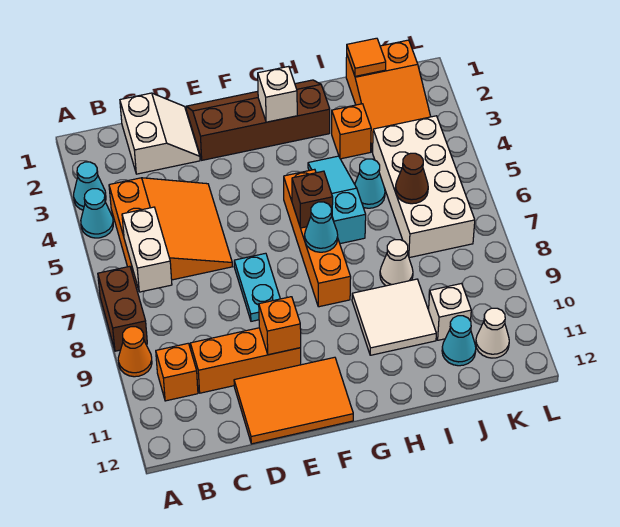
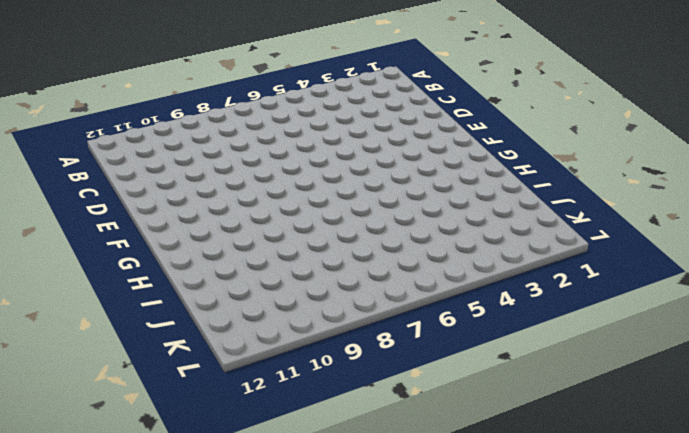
none -> cyan 1x1 cone [74,162,106,210]
none -> cyan 1x1 cone [81,189,113,238]
none -> brown 1x2 brick [98,266,147,351]

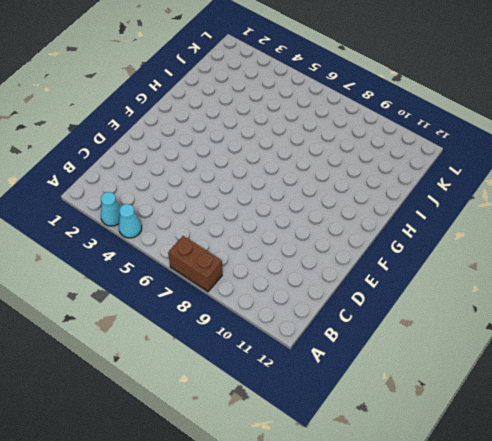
none -> orange 1x1 cone [118,327,152,377]
none -> orange 3x3 slope [109,178,232,288]
none -> orange 1x1 brick [156,343,198,401]

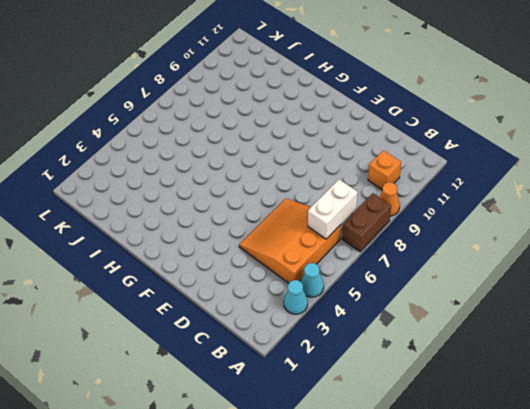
none -> white 2x2 slope [120,93,200,174]
none -> orange 1x3 brick [190,328,301,393]
none -> orange 2x3 tile [234,357,353,444]

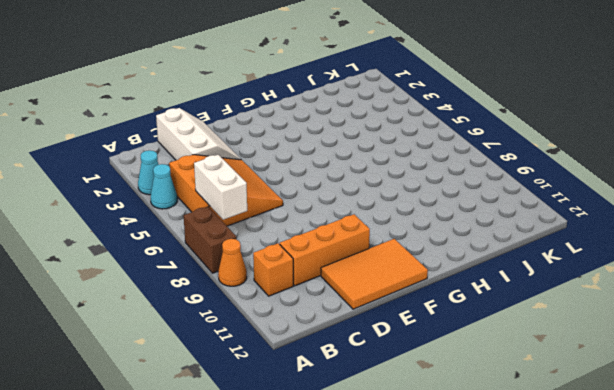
white 2x3 slope [156,108,241,160] -> white 2x2 slope [120,93,200,174]
none -> brown 2x4 slope [186,80,330,160]
none -> cyan 1x2 plate [234,253,280,321]
none -> orange 1x4 brick [284,169,351,307]

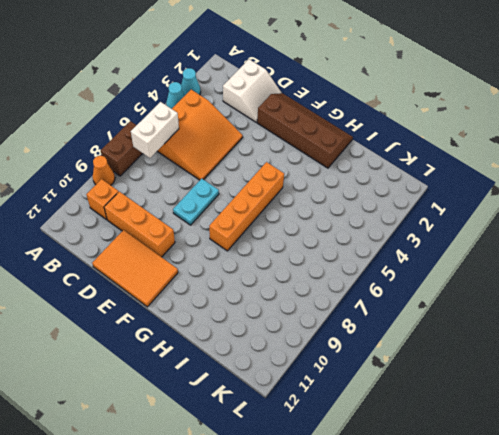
none -> cyan 1x3 slope [308,156,366,244]
none -> white 2x2 tile [352,279,436,355]
none -> orange 1x1 brick [332,104,371,159]

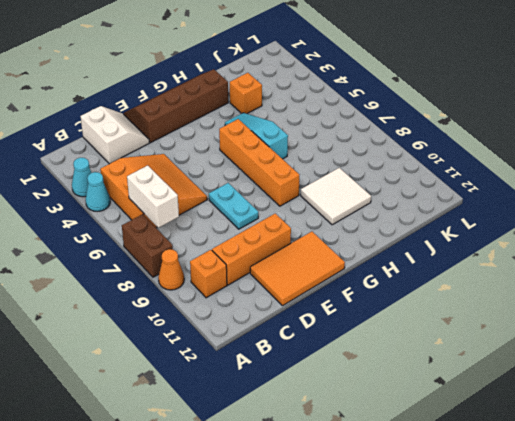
none -> cyan 1x1 cone [355,159,385,208]
none -> white 1x1 cone [380,240,413,286]
none -> orange 2x3 slope [346,40,431,152]

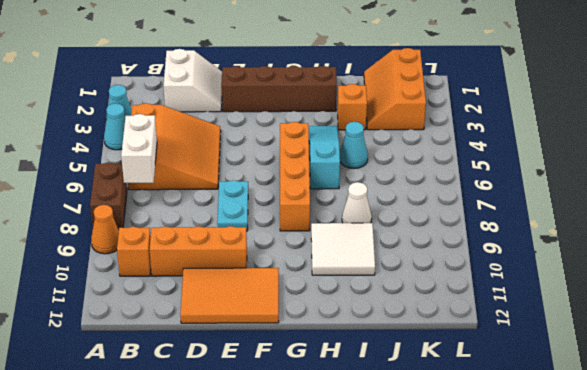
orange 2x3 slope [364,48,426,130] -> orange 2x3 slope turned to [346,40,431,152]
none -> white 2x4 brick [373,116,475,258]
none -> white 1x1 brick [429,283,471,340]
none -> cyan 1x1 cone [442,316,476,366]

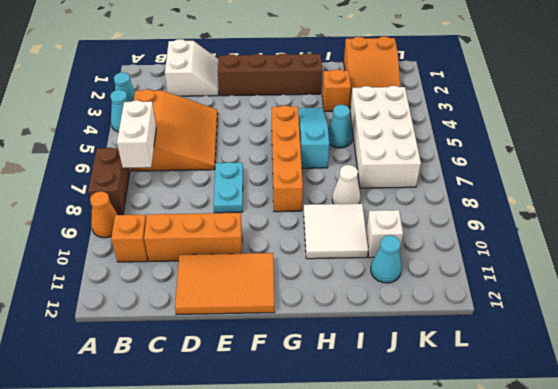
none -> white 1x1 cone [476,308,509,358]
none -> orange 1x1 brick [259,297,301,355]
none -> white 1x1 brick [258,66,297,122]

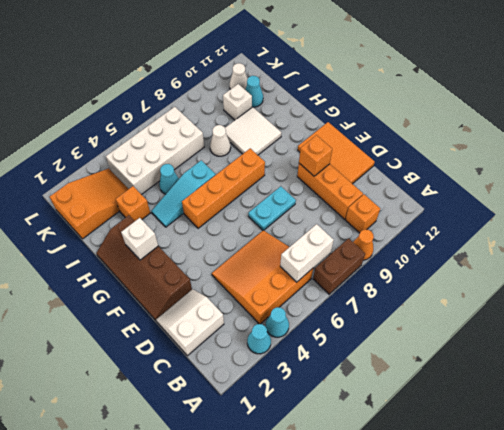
none -> brown 1x1 brick [292,171,333,228]
none -> cyan 1x1 cone [305,202,338,252]
none -> orange 1x1 tile [347,38,386,76]

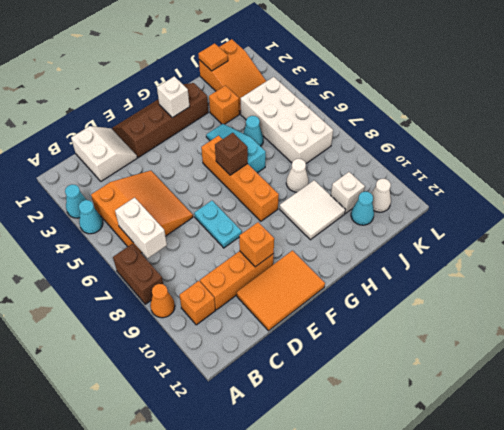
none -> cyan 1x1 cone [305,202,338,252]
none -> brown 1x1 cone [395,153,428,204]

